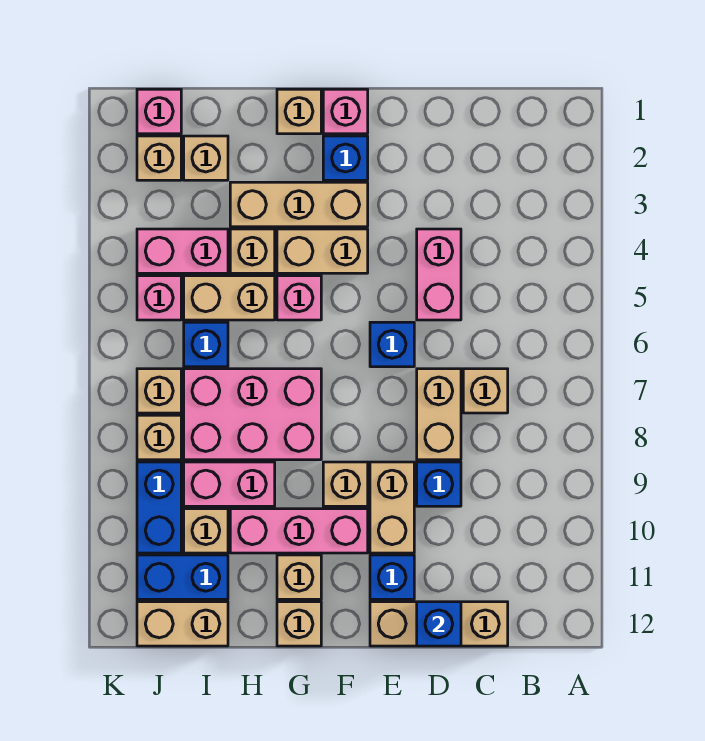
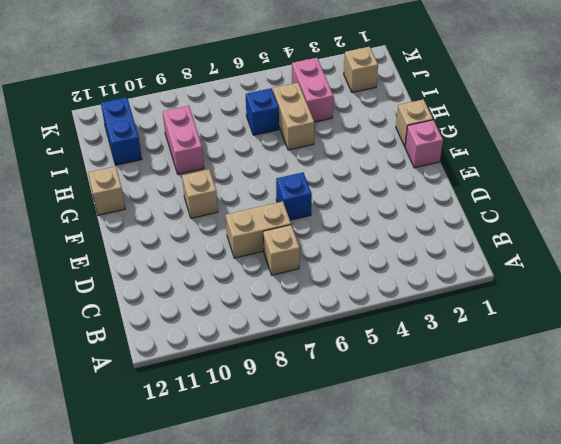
none -> tan 1x3 brick [370,602,508,646]
none -> pink 1x2 brick [417,229,461,320]
none -> blue 1x1 brick [417,462,461,506]
none -> tan 1x2 brick [370,462,414,553]

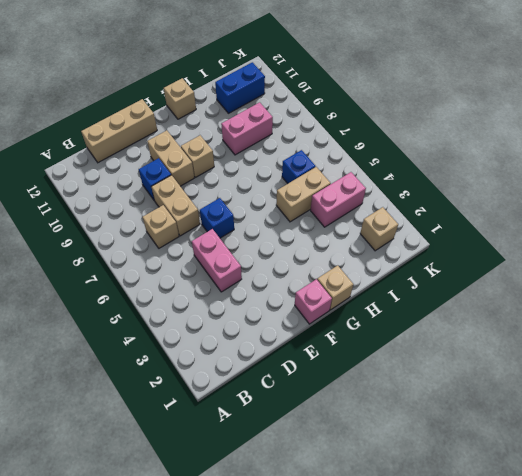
none -> blue 1x1 brick [370,555,414,599]
none -> blue 1x1 brick [323,136,368,180]
none -> tan 1x3 brick [230,182,368,227]
none -> tan 1x2 brick [277,229,368,273]

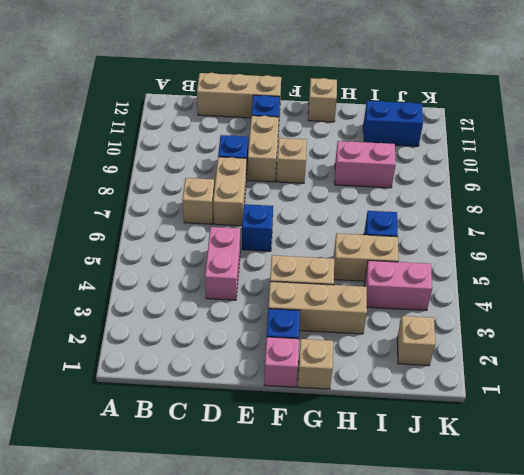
none -> pink 1x3 brick [230,509,368,553]
none -> pink 1x1 brick [277,276,321,320]
none -> pink 2x3 brick [184,369,321,460]
none -> tan 1x1 brick [277,555,321,599]

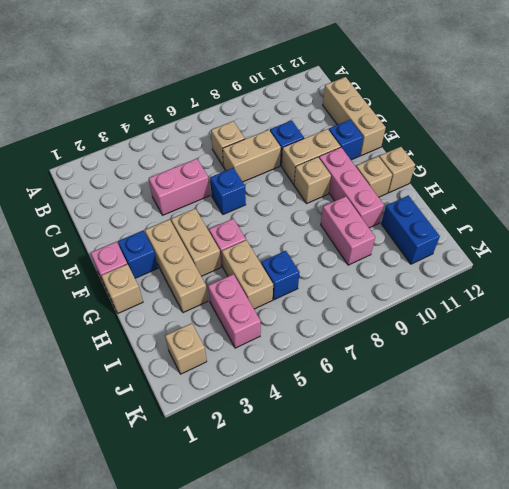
none -> pink 2x3 brick [184,369,321,460]
none -> tan 1x1 brick [230,229,275,273]
none -> tan 1x1 brick [184,136,228,180]
none -> tan 1x1 brick [184,509,228,553]

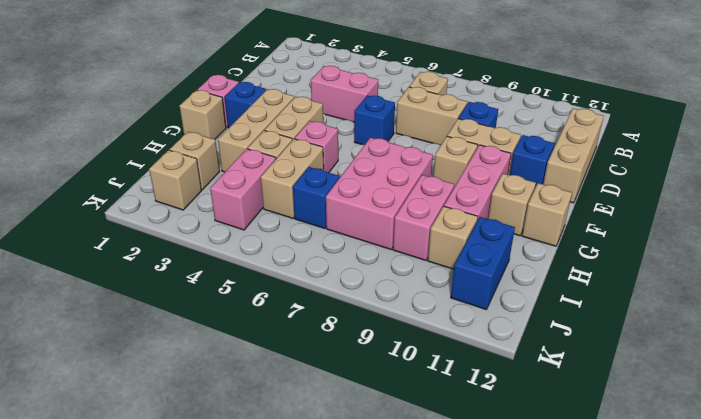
none -> tan 1x2 brick [137,602,228,646]
none -> pink 1x1 brick [137,89,181,134]
none -> pink 1x1 brick [137,276,181,320]
none -> tan 1x1 brick [137,369,181,413]

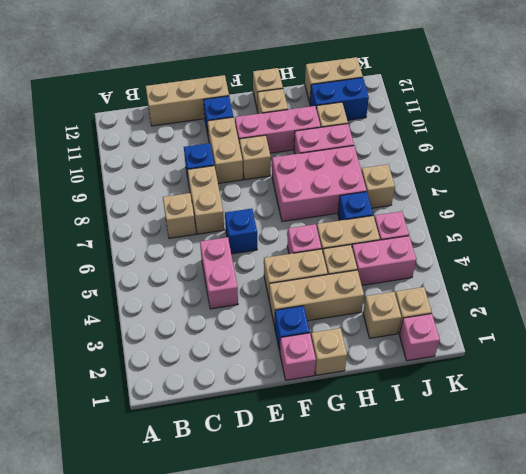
none -> tan 1x1 brick [137,415,181,460]
none -> blue 1x2 brick [137,462,181,553]
none -> blue 1x1 brick [417,602,461,646]

